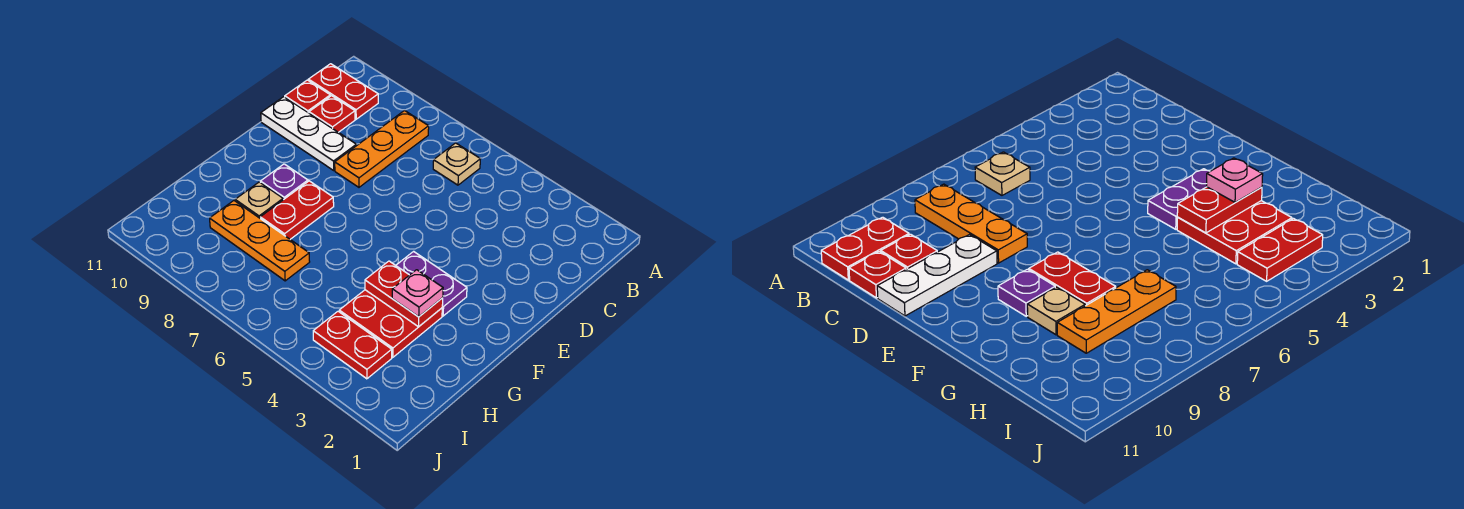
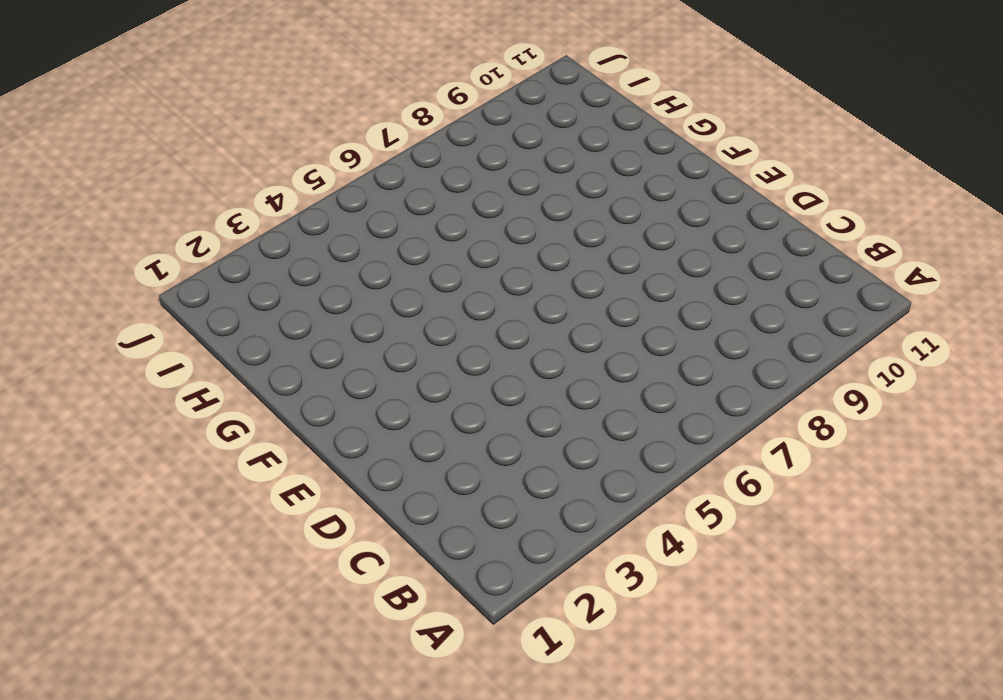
none -> tan 1x1 plate [433,143,480,185]
none -> orange 1x3 plate [335,111,429,187]
none -> red 1x2 plate [308,64,378,119]

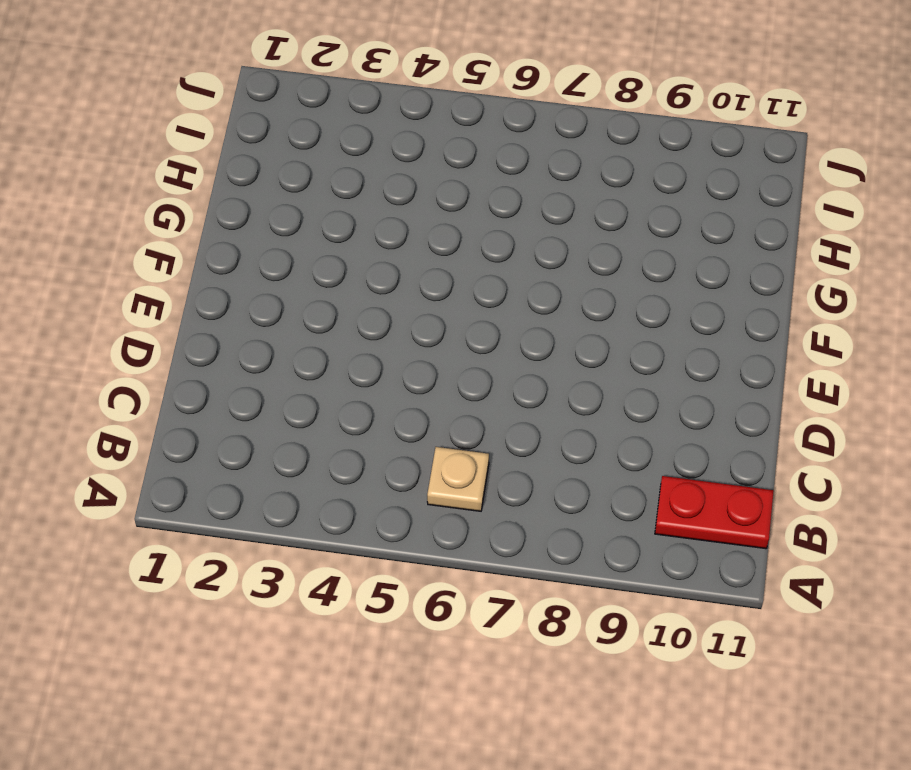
none -> orange 1x3 plate [335,111,429,187]
none -> red 1x1 plate [309,96,355,132]
none -> red 1x1 plate [285,80,330,113]

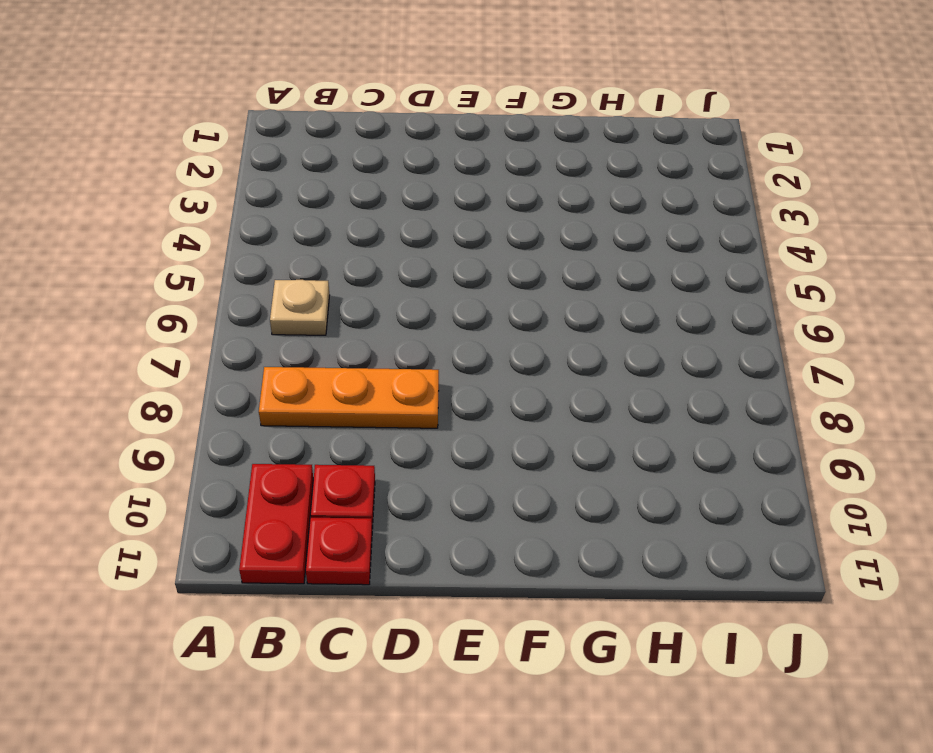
none -> white 1x3 plate [261,97,356,170]
none -> purple 1x2 plate [396,251,467,316]
none -> red 1x2 plate [260,181,334,239]

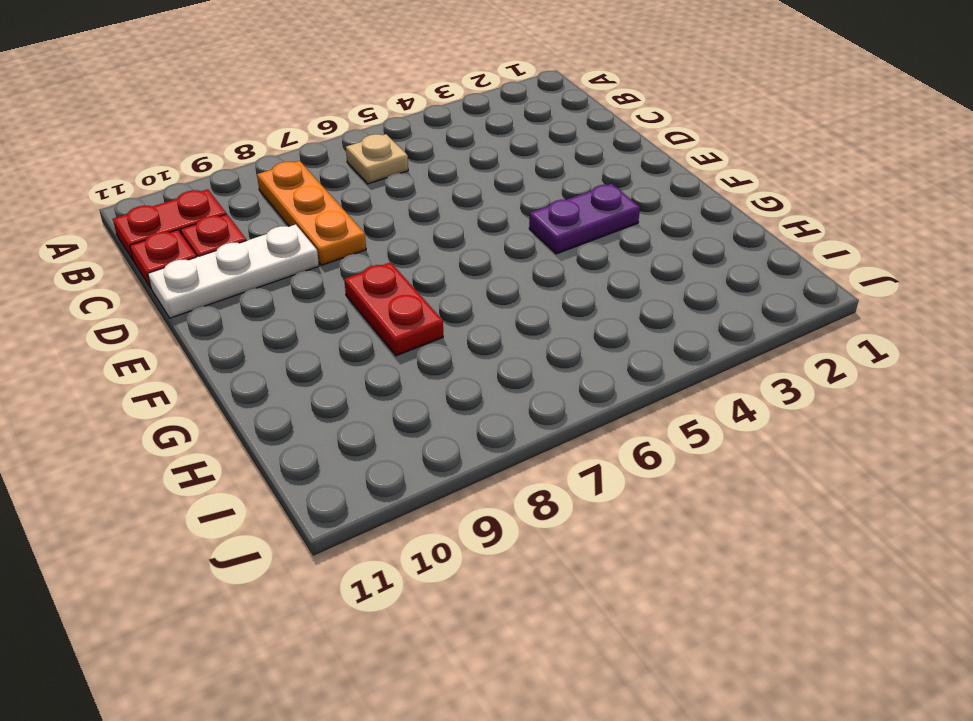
none -> purple 1x1 plate [260,164,308,200]
none -> red 2x2 plate [339,290,442,357]
none -> tan 1x1 plate [235,182,283,218]

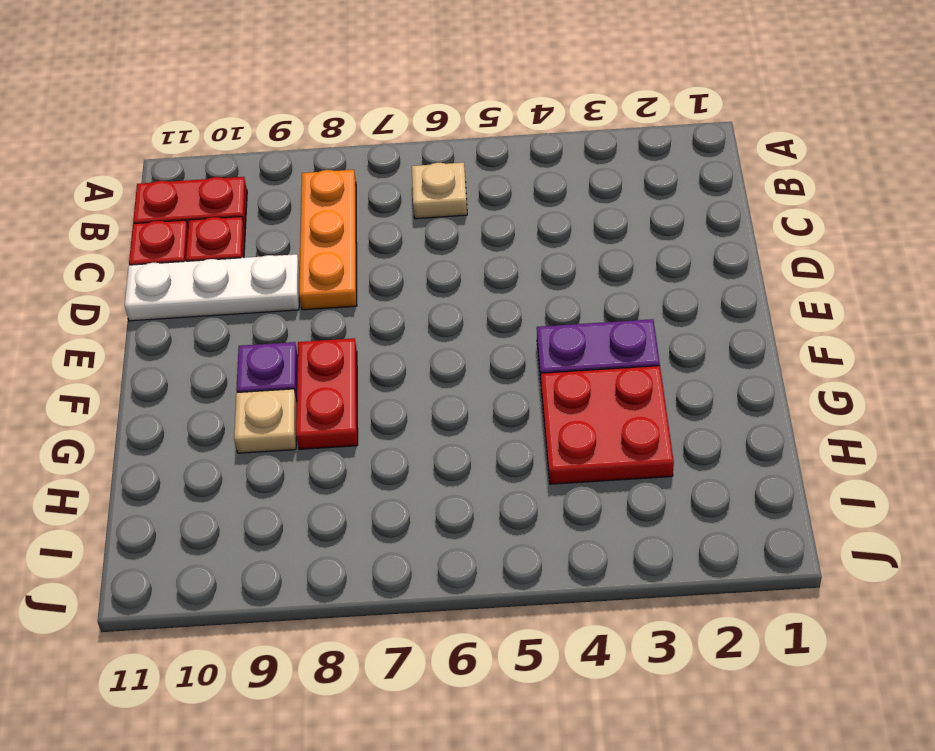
none -> orange 1x3 plate [210,201,310,281]
none -> red 1x2 plate [313,311,392,379]
none -> red 1x2 plate [365,261,443,327]

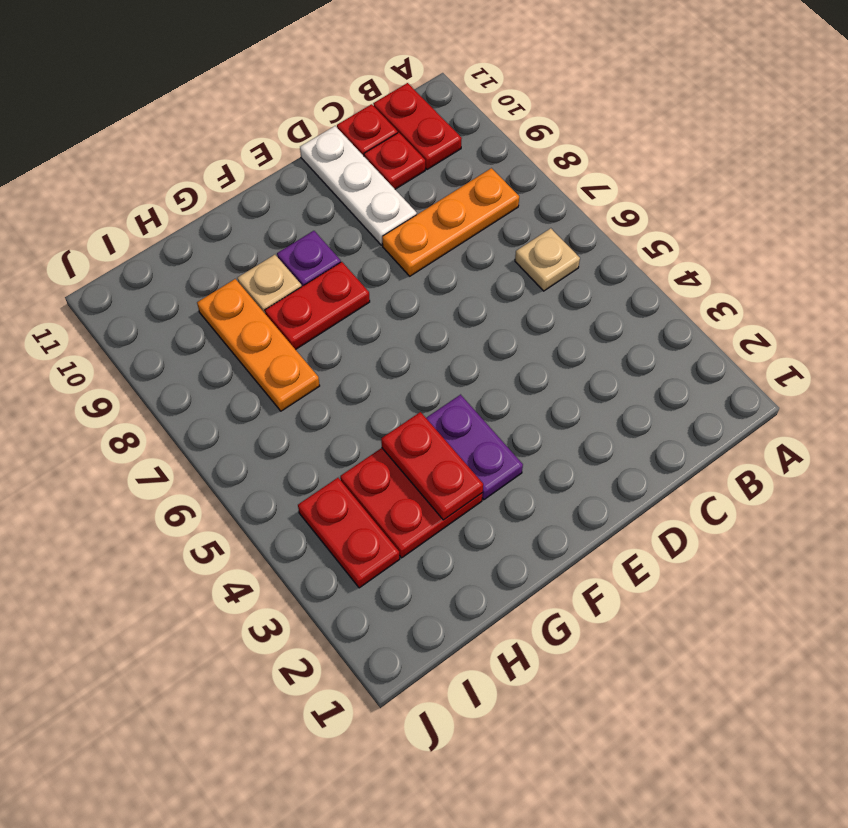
none -> pink 1x1 plate [392,270,443,317]

